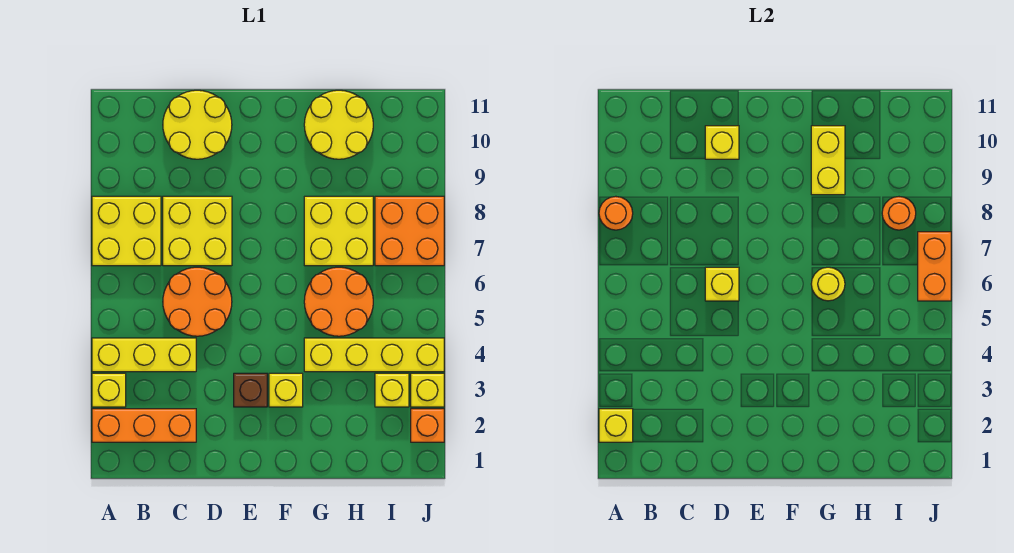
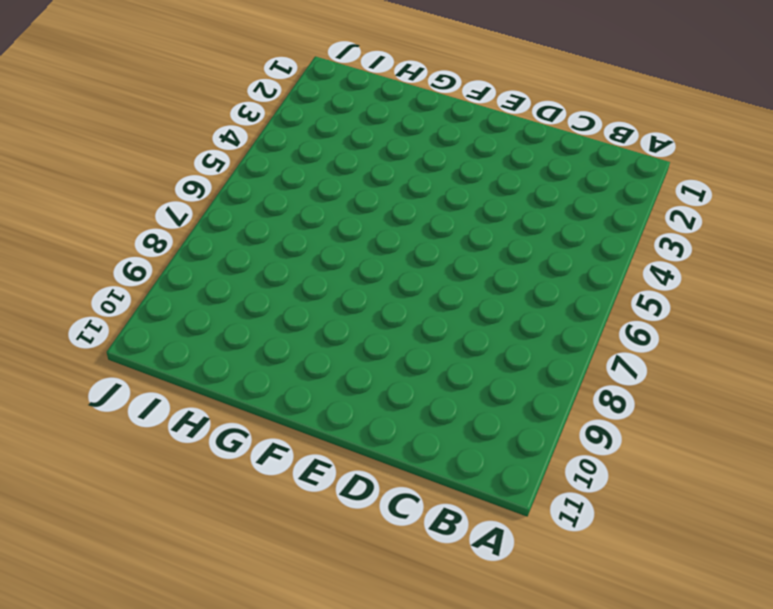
none -> orange 1x3 brick [92,409,196,442]
none -> yellow 1x1 brick [92,373,126,407]
none -> yellow 1x3 brick [92,338,196,372]

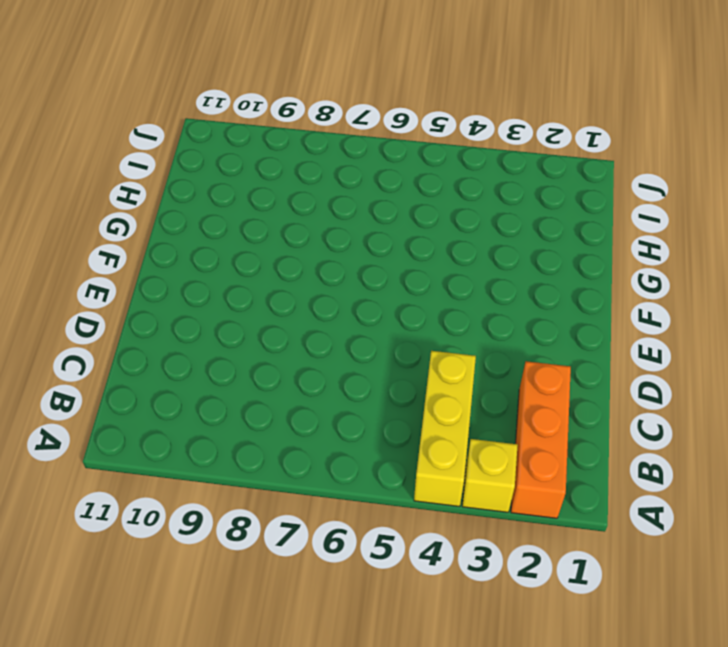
none -> yellow 2x2 brick [92,196,161,266]
none -> orange 2x2 round brick [163,267,232,336]
none -> yellow 2x2 brick [163,196,232,266]

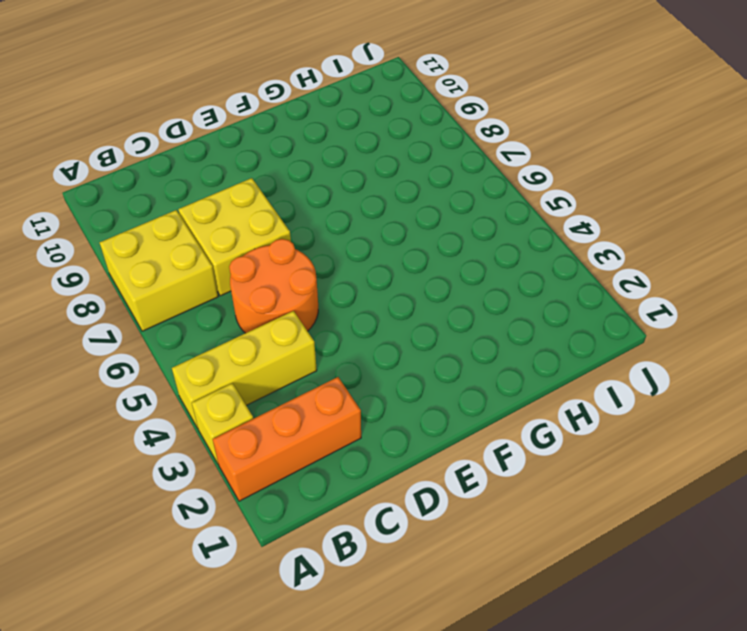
none -> yellow 2x2 round brick [163,90,232,159]
none -> brown 1x1 brick [234,373,267,407]
none -> yellow 1x1 brick [269,373,303,407]

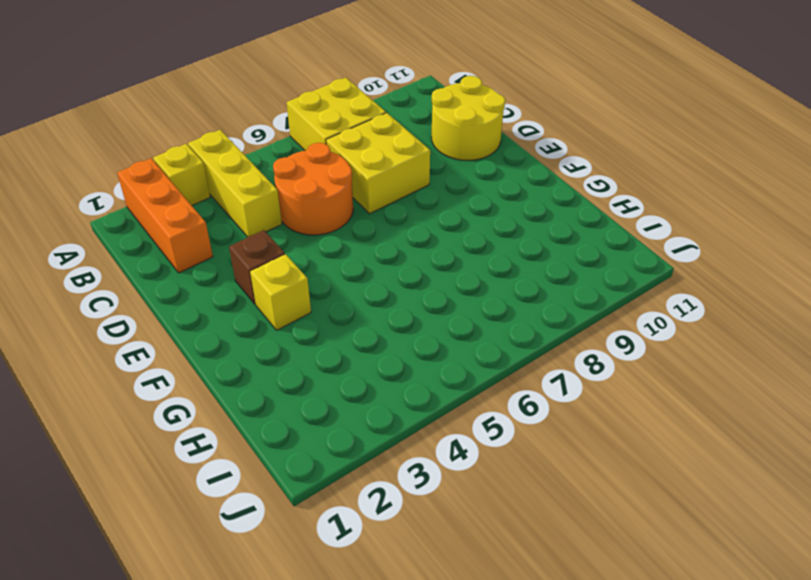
none -> yellow 1x4 brick [304,338,444,372]
none -> orange 2x2 round brick [304,267,373,336]
none -> yellow 2x2 brick [304,196,373,266]

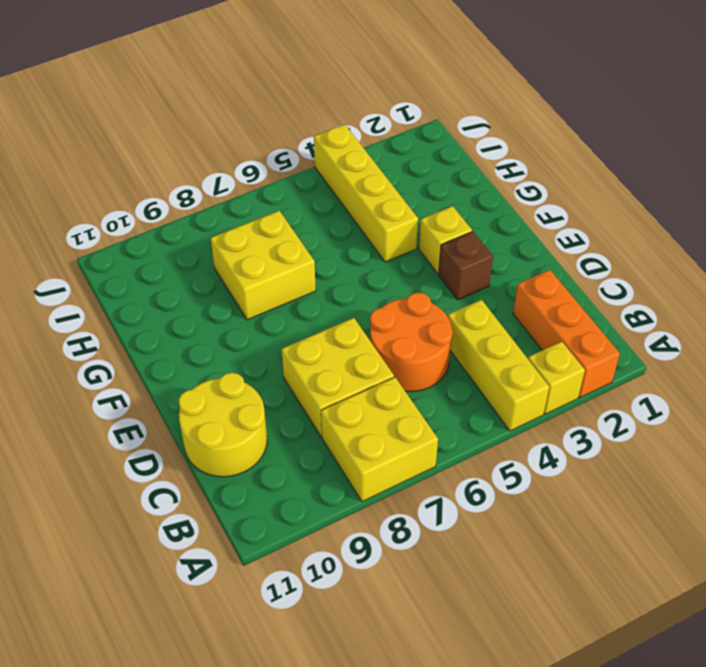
none -> orange 2x2 round brick [304,267,373,336]
none -> yellow 2x2 round brick [304,90,373,159]
none -> yellow 1x1 brick [375,373,409,407]

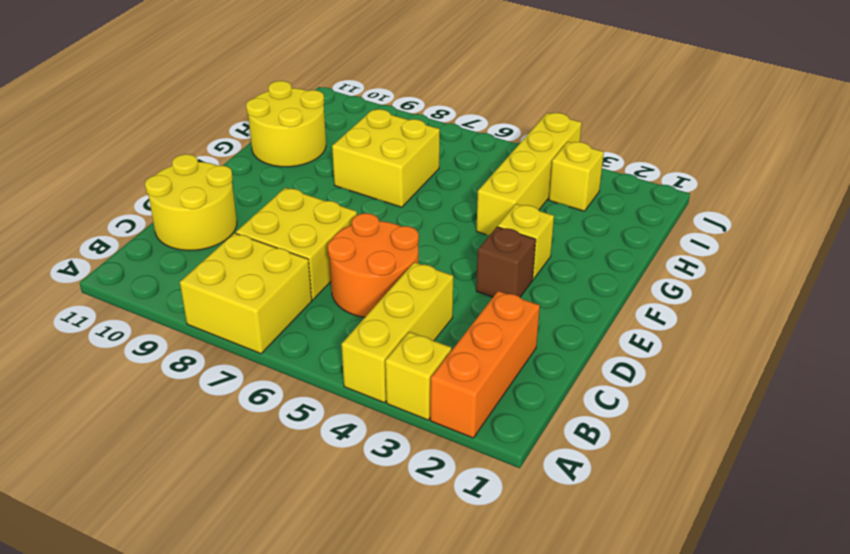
none -> orange 2x2 round brick [304,267,373,336]
none -> orange 2x2 brick [375,196,444,266]
none -> orange 1x1 brick [411,409,444,442]

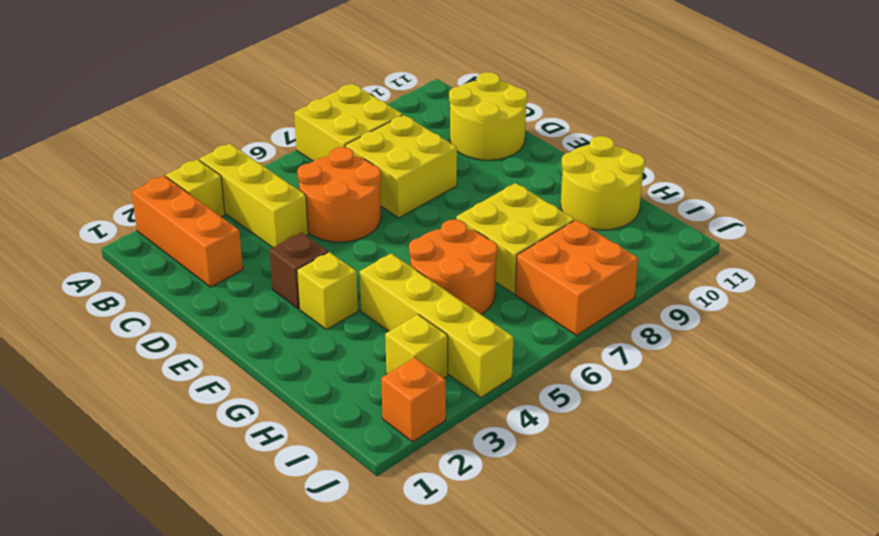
none -> yellow 1x1 brick [411,373,444,407]
none -> yellow 1x1 brick [599,409,633,442]
none -> orange 1x1 round brick [599,196,633,230]

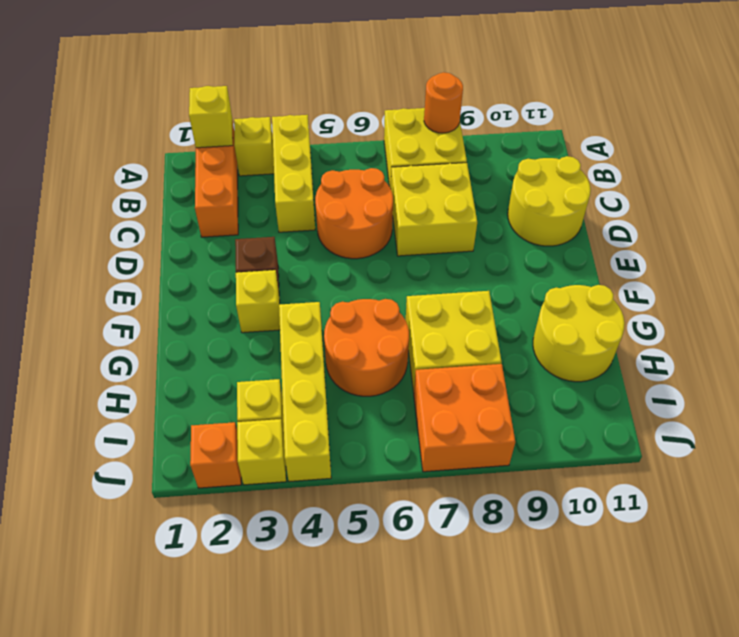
none -> yellow 1x1 brick [705,267,739,301]
none -> yellow 1x1 brick [705,126,739,159]
none -> yellow 1x1 round brick [811,267,845,301]

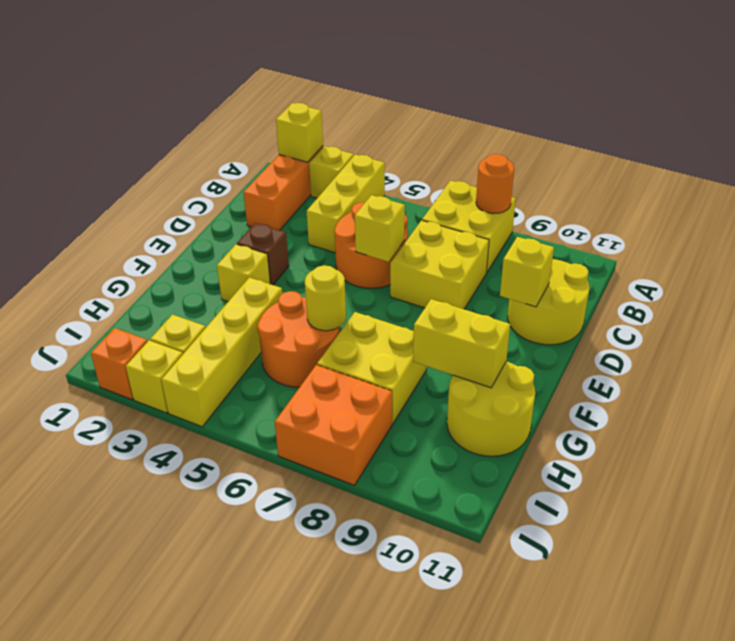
none -> orange 1x1 round brick [882,197,916,230]
none -> orange 1x2 brick [918,232,951,301]

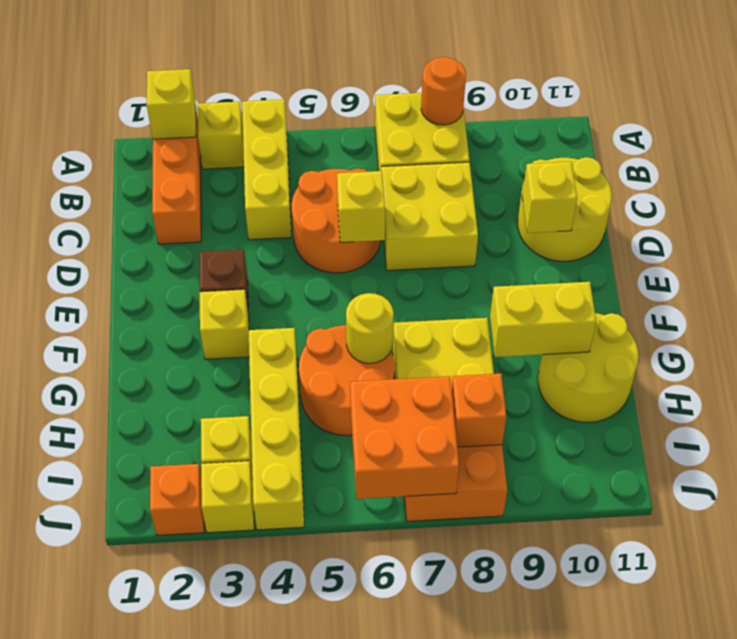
orange 2x2 brick [350,376,459,499] -> orange 1x2 brick [918,232,951,301]
orange 1x1 brick [452,374,506,447] -> orange 1x1 round brick [882,197,916,230]

